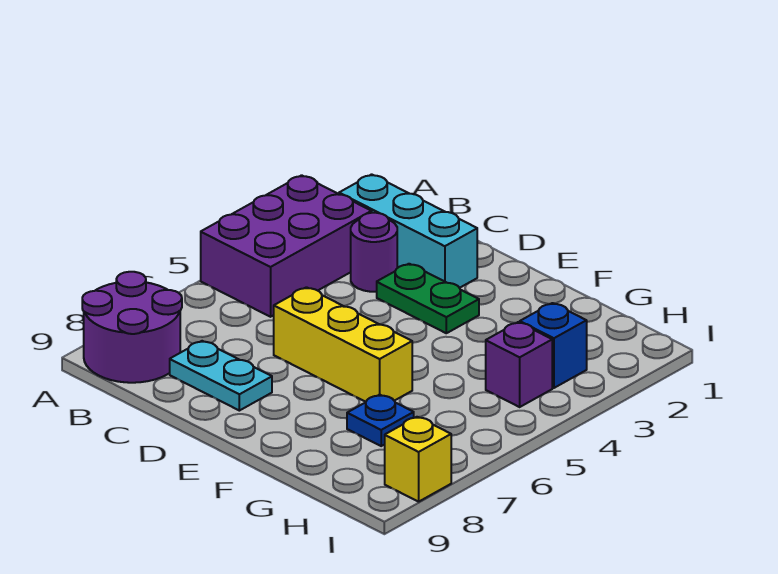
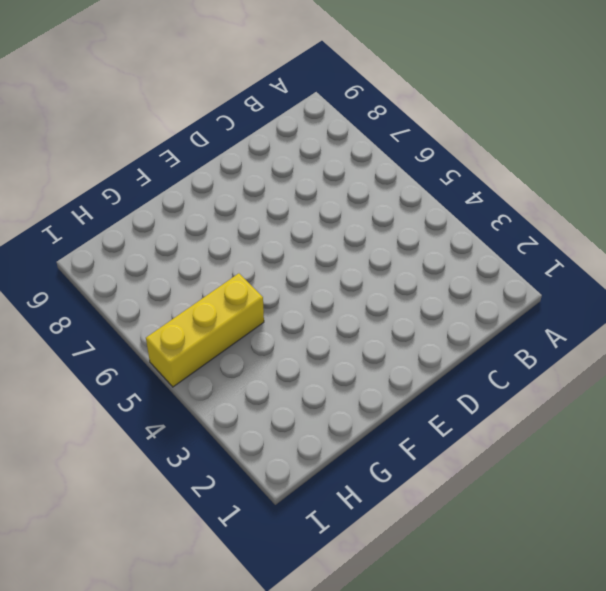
yellow 1x3 brick [146,273,264,387] -> yellow 1x3 brick moved to [274,287,412,402]
none -> purple 2x3 brick [201,175,372,317]
none -> purple 2x2 round brick [82,272,182,383]

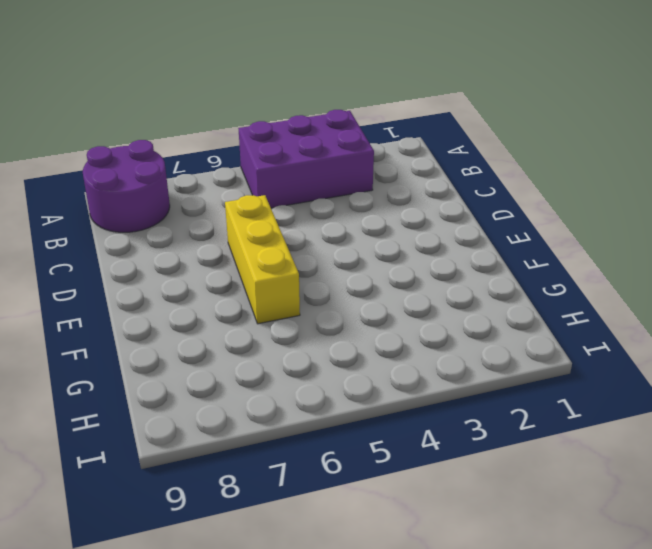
none -> cyan 1x3 brick [339,174,477,288]
none -> purple 1x1 round brick [351,213,397,292]

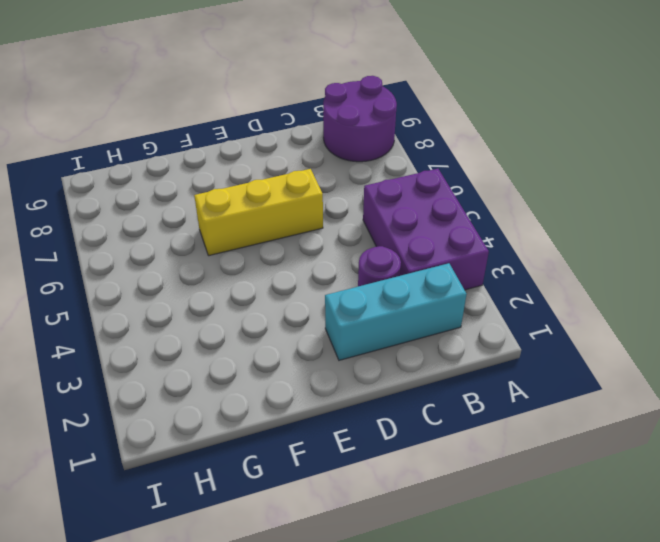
none -> cyan 1x2 plate [170,341,272,411]
none -> green 1x2 plate [377,264,479,333]

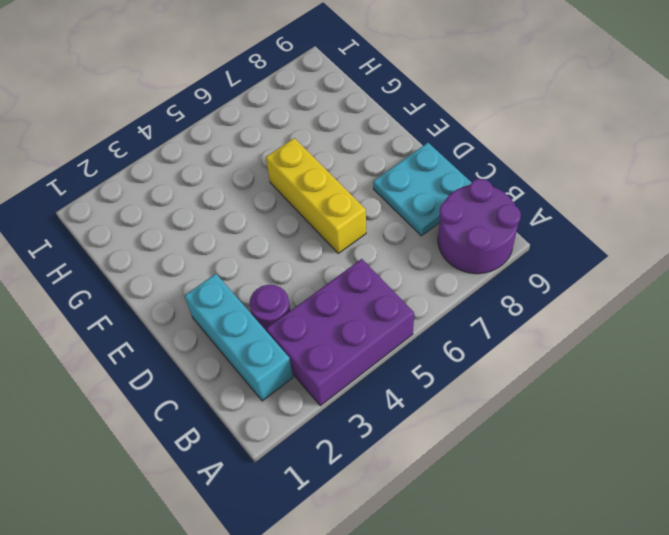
cyan 2x2 plate [373,143,472,236] -> cyan 1x2 plate [170,341,272,411]
none -> green 1x2 plate [377,264,479,333]
none -> blue 1x1 plate [347,395,414,446]

